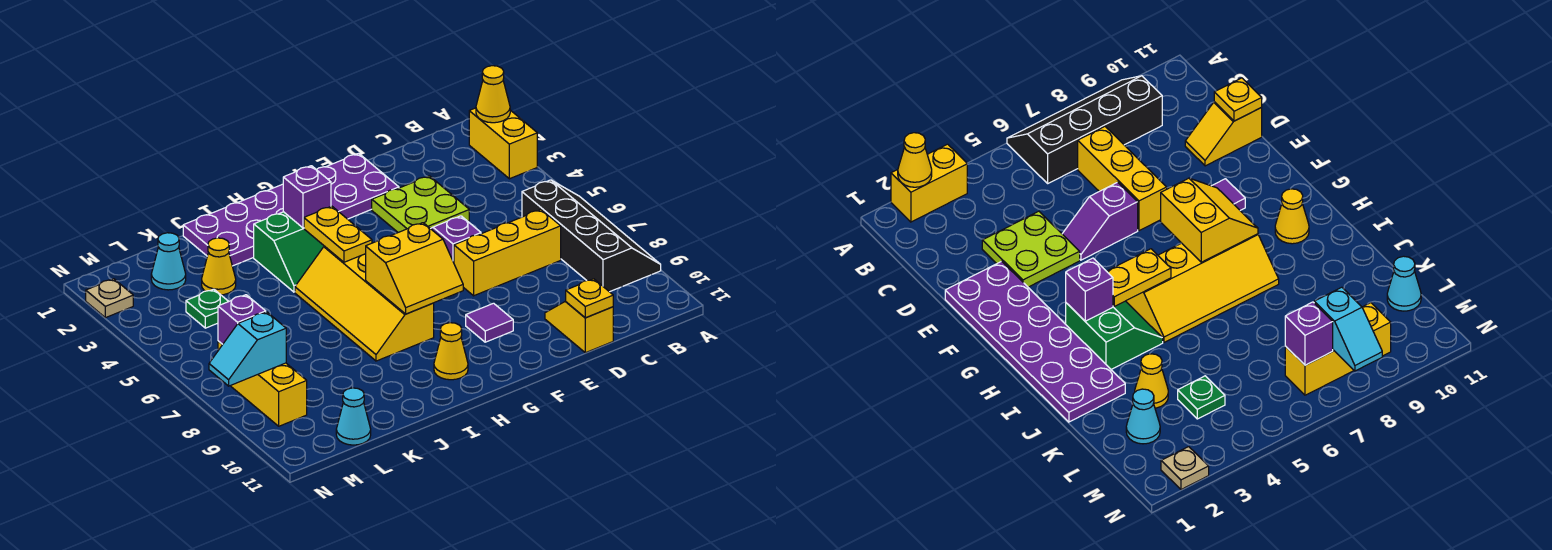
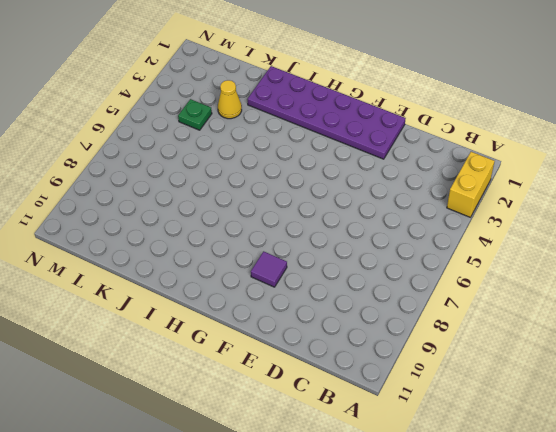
none -> black 2x4 slope [522,180,661,292]
none -> yellow 1x3 brick [454,210,561,296]
none -> lime 2x2 plate [372,176,469,232]

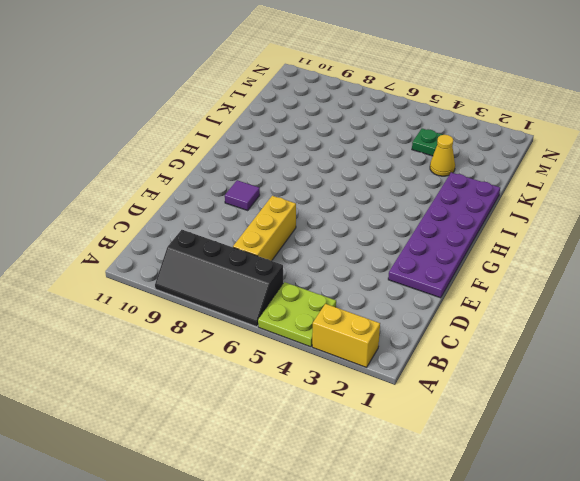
lime 2x2 plate [258,282,336,347] -> lime 2x2 plate moved to [372,176,469,232]
none -> yellow 1x2 slope [545,301,613,353]
none -> purple 1x2 slope [431,216,481,263]
none -> green 2x2 slope [254,212,324,292]

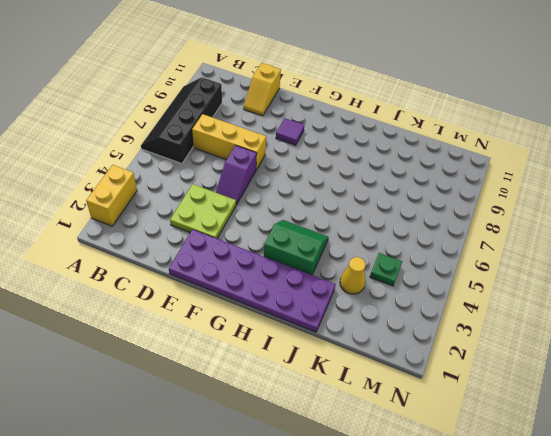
none -> yellow 2x4 slope [295,246,434,361]
none -> yellow 1x1 cone [434,323,468,380]
none -> cyan 1x1 cone [151,233,186,290]

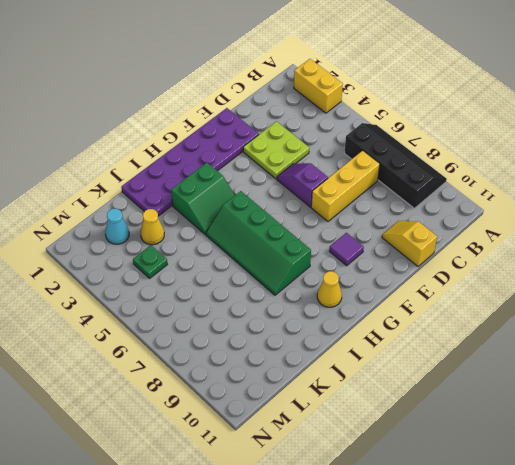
green 2x4 slope [206,191,311,295] -> yellow 2x4 slope [295,246,434,361]
none -> cyan 1x1 cone [336,388,371,445]
none -> yellow 1x3 brick [218,341,307,426]
none -> tan 1x1 plate [86,279,133,318]

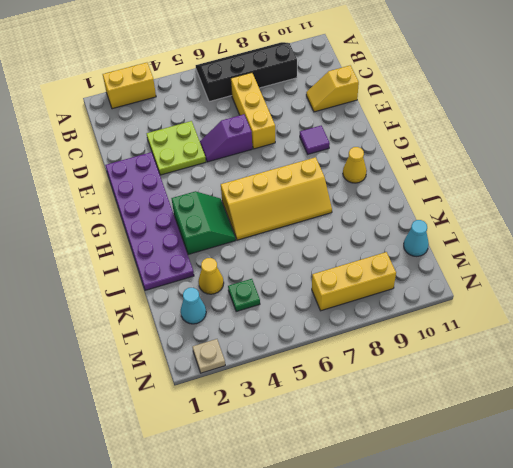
none -> yellow 1x1 cone [476,66,510,123]
none -> yellow 1x1 plate [566,279,613,318]
none -> yellow 2x2 slope [366,223,463,314]

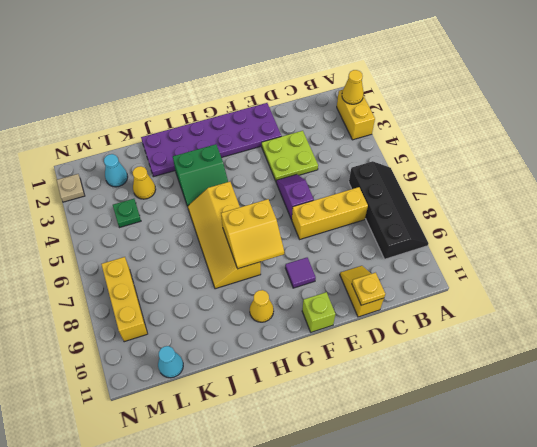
lime 1x1 brick [302,292,335,332] -> none
none -> purple 1x1 brick [283,166,331,228]
none -> yellow 1x2 plate [304,206,372,262]
none -> purple 1x1 brick [218,295,266,344]

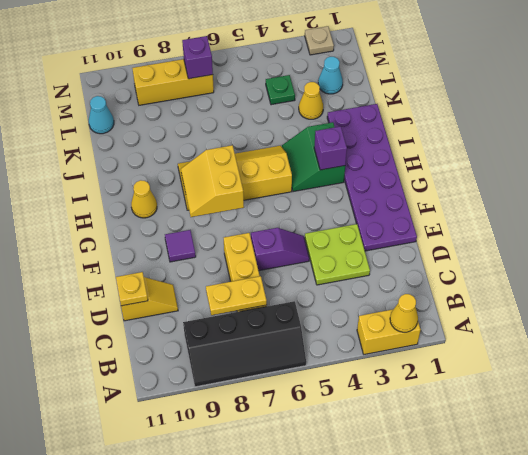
yellow 1x2 plate [206,276,267,315] -> yellow 1x2 plate moved to [304,206,372,262]
none -> cyan 1x2 slope [209,312,286,386]

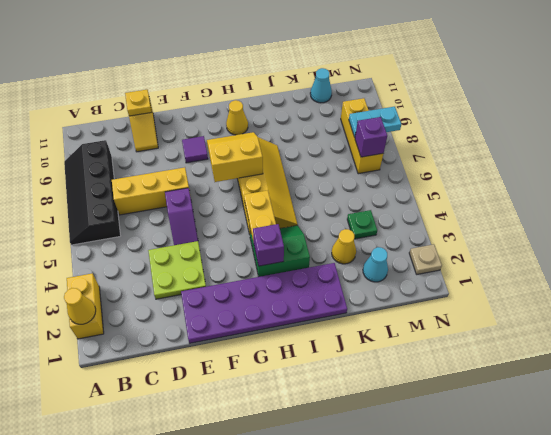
cyan 1x2 plate [349,107,401,137] -> cyan 1x2 slope [209,312,286,386]

